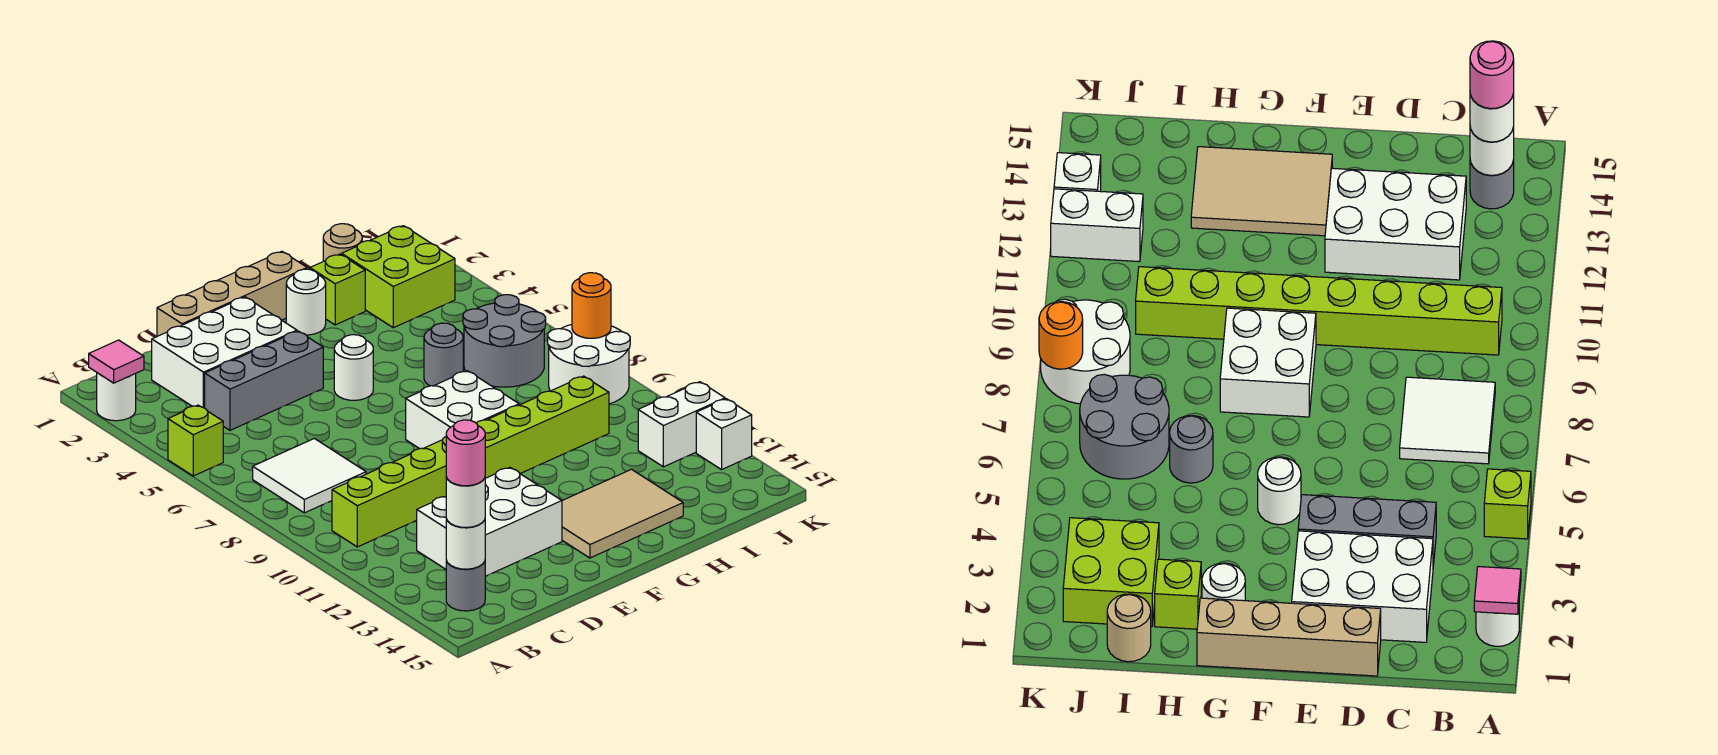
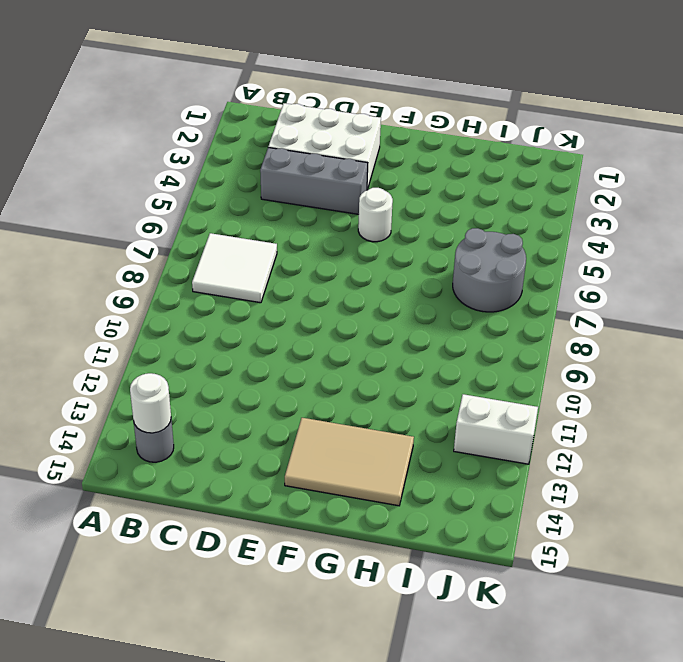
none -> white 1x1 round brick [97,373,136,421]
none -> lime 1x1 brick [168,405,223,476]
none -> lime 1x8 brick [332,376,609,547]

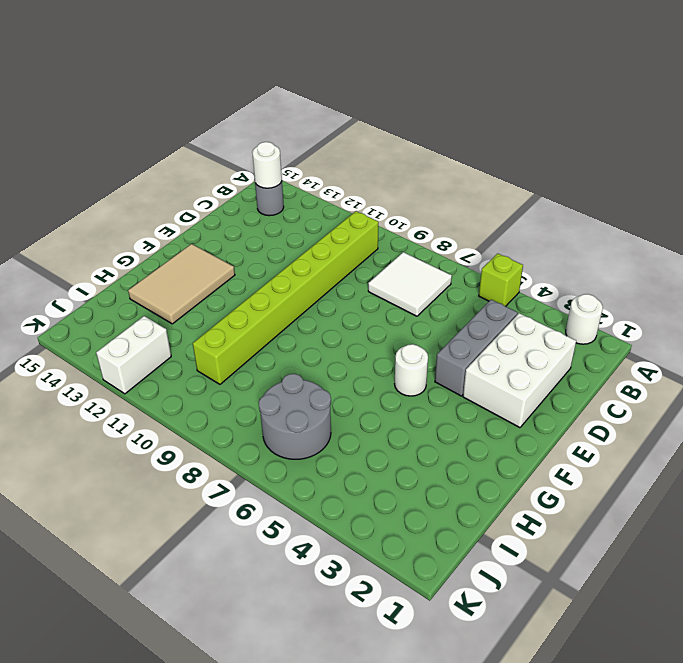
none -> white 2x3 brick [417,468,562,576]
none -> tan 1x4 brick [157,251,307,336]
none -> white 2x2 brick [406,371,519,449]

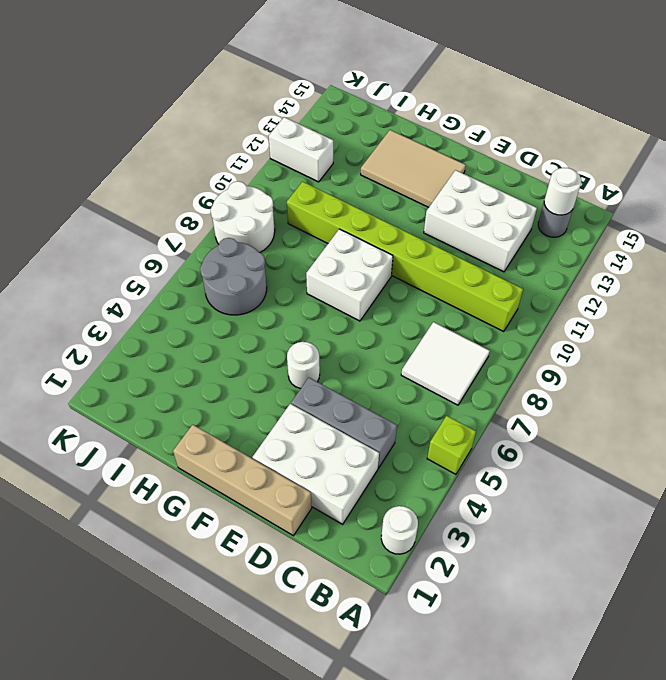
none -> white 1x1 round brick [286,269,326,335]
none -> lime 1x1 brick [310,254,365,325]
none -> grey 1x1 round brick [424,323,463,386]

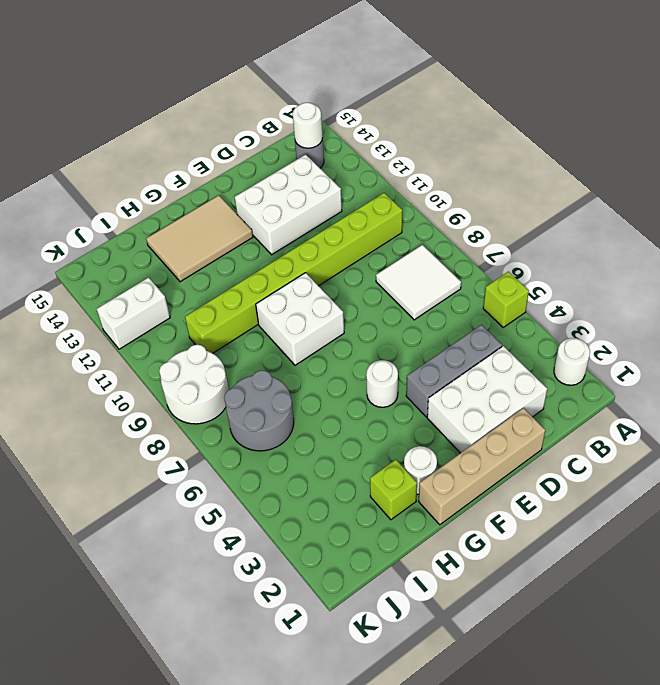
none -> grey 1x1 round brick [424,323,463,386]
none -> tan 1x1 round brick [323,224,362,261]
none -> lime 2x2 brick [342,226,455,328]

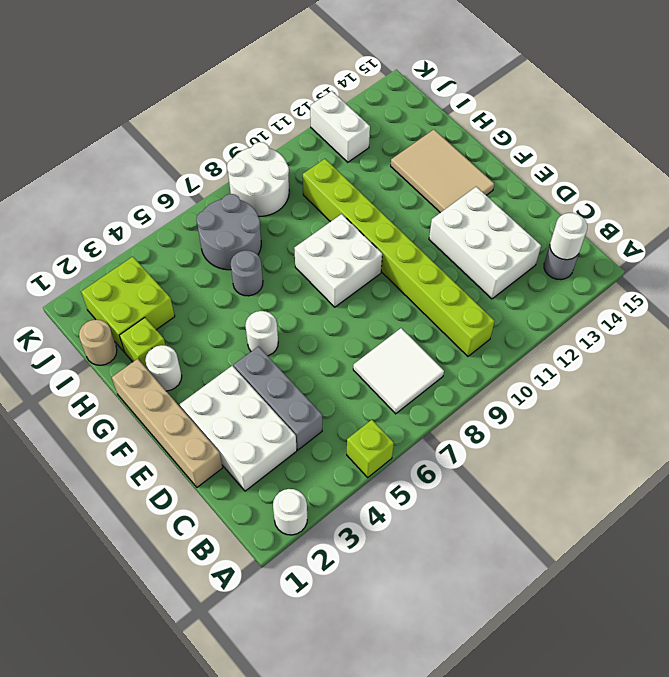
none -> white 1x1 brick [696,399,752,470]
none -> pink 1x1 tile [89,340,144,383]
none -> orange 1x1 round brick [572,273,611,338]

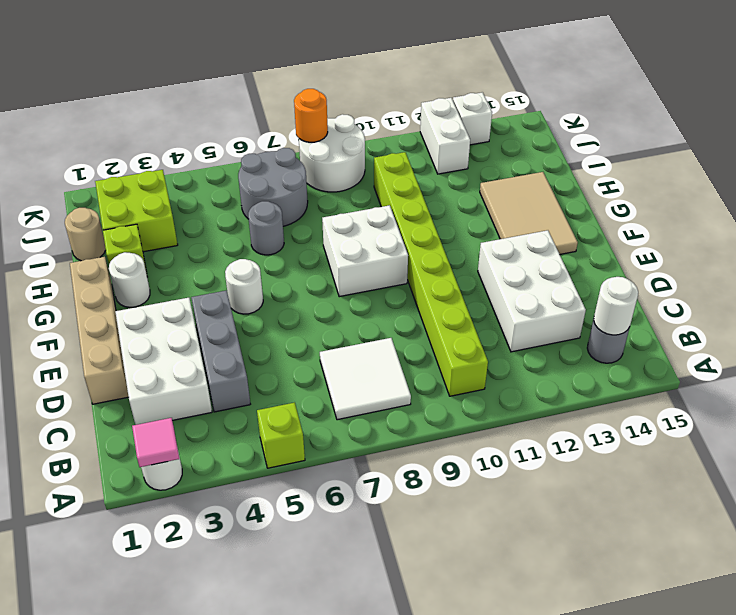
none -> white 1x1 round brick [446,477,485,527]
none -> pink 1x1 round brick [446,420,485,486]

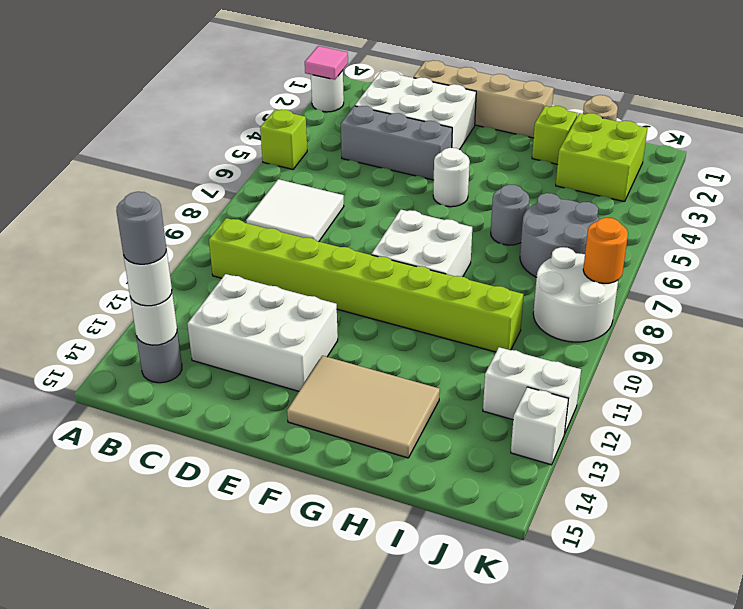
grey 1x1 round brick [116,192,166,264] -> pink 1x1 round brick [446,420,485,486]
none -> white 1x1 round brick [286,269,326,335]

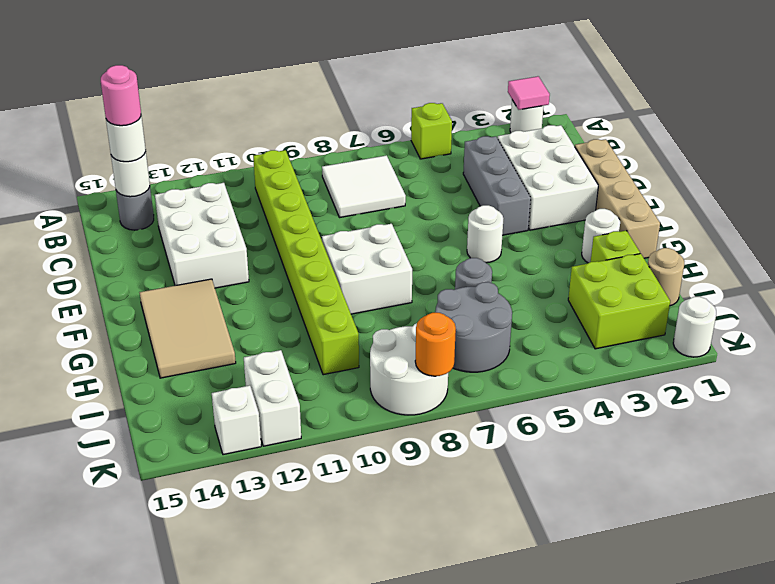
white 1x1 round brick [673,297,716,357] -> none

